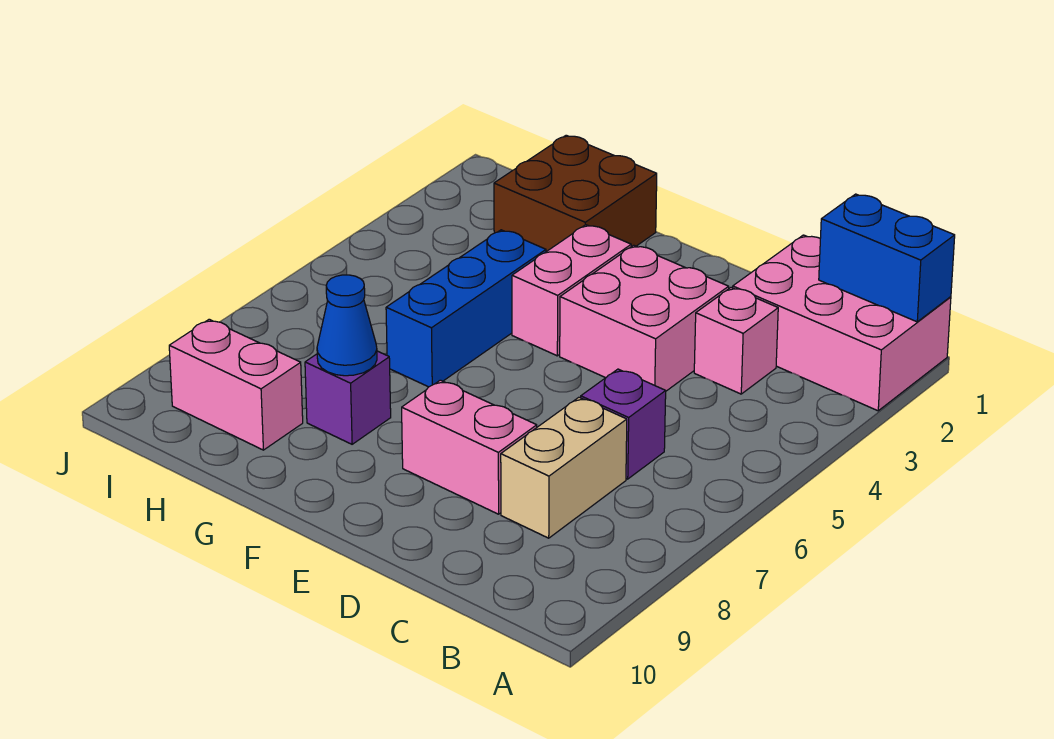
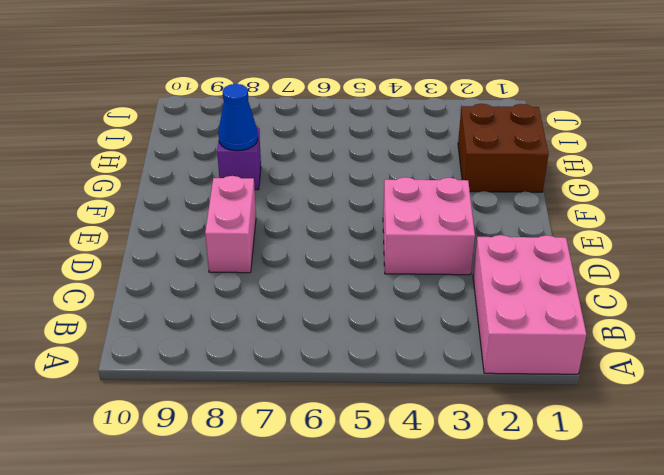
none -> pink 1x1 brick [694,287,778,394]
none -> purple 1x1 brick [581,369,666,479]
none -> tan 1x2 brick [501,397,627,538]

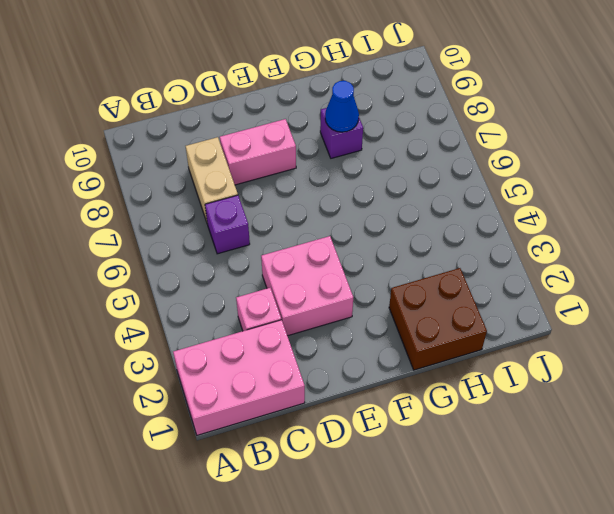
none -> pink 1x2 brick [512,225,631,356]
none -> blue 1x3 brick [386,230,546,387]
none -> pink 1x2 brick [169,319,303,450]

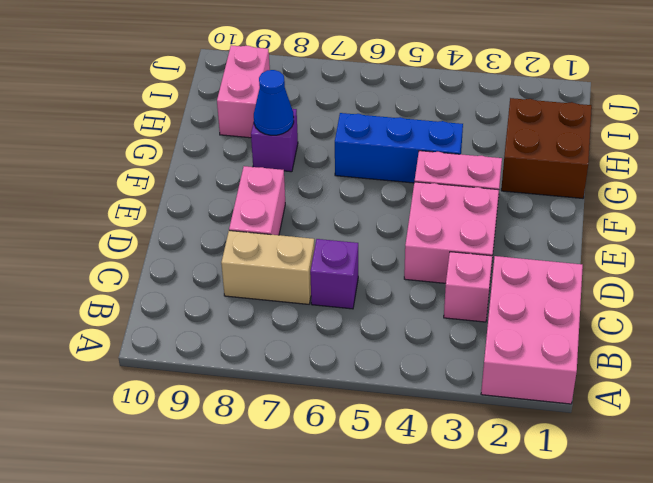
none -> blue 1x2 brick [819,194,955,322]

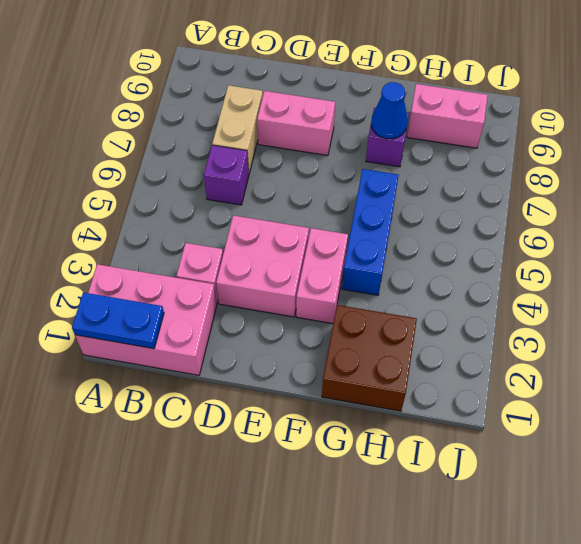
blue 1x2 plate [72,292,164,349] -> blue 1x2 brick [819,194,955,322]

